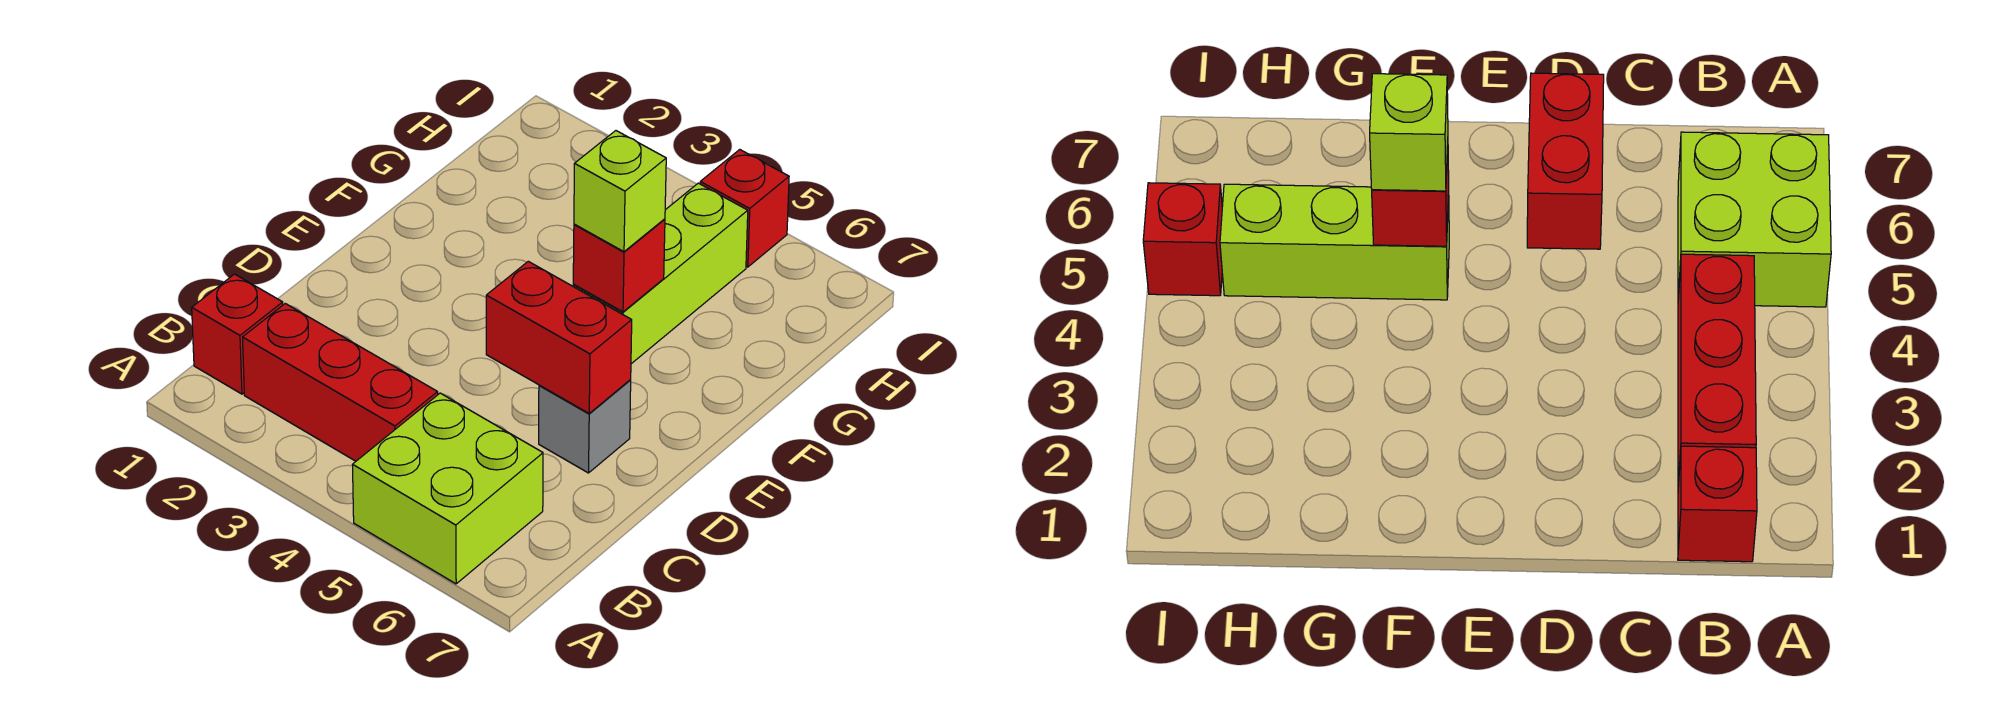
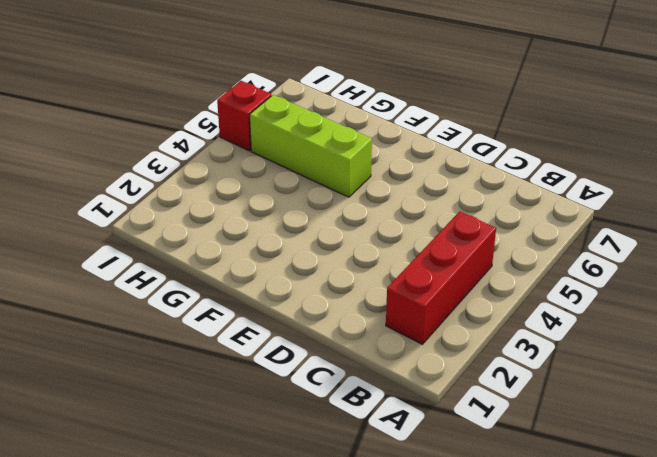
none -> lime 2x2 brick [353,393,543,584]
none -> red 1x1 brick [192,274,283,394]

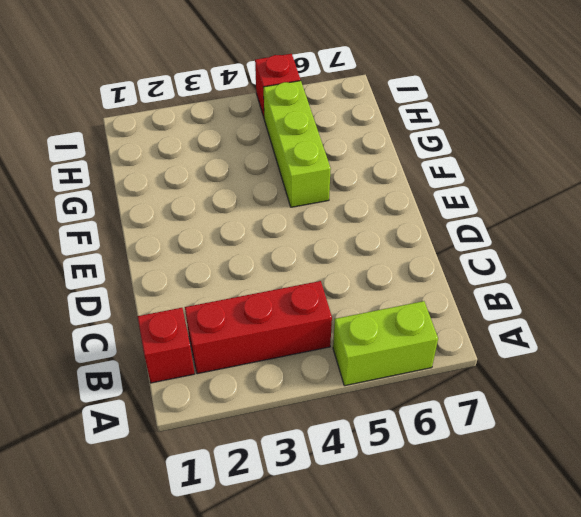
lime 1x2 brick [333,301,438,386] -> lime 2x2 brick [353,393,543,584]
none -> grey 1x1 brick [539,380,631,473]
none -> red 1x2 brick [486,261,632,413]

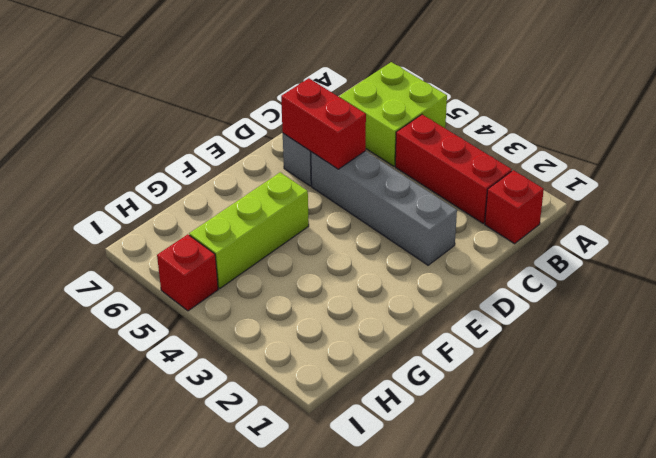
grey 1x4 brick [311,151,457,265] -> none
none -> red 1x1 brick [573,219,665,312]
none -> lime 1x1 brick [574,131,666,252]

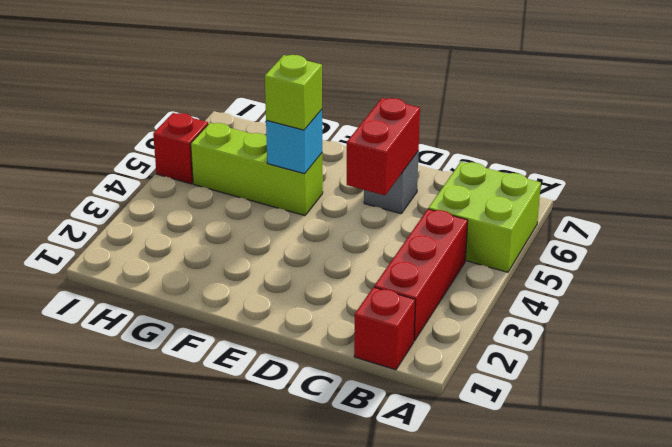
cyan 1x1 brick [266,110,322,174] -> red 1x1 brick [573,219,665,312]

